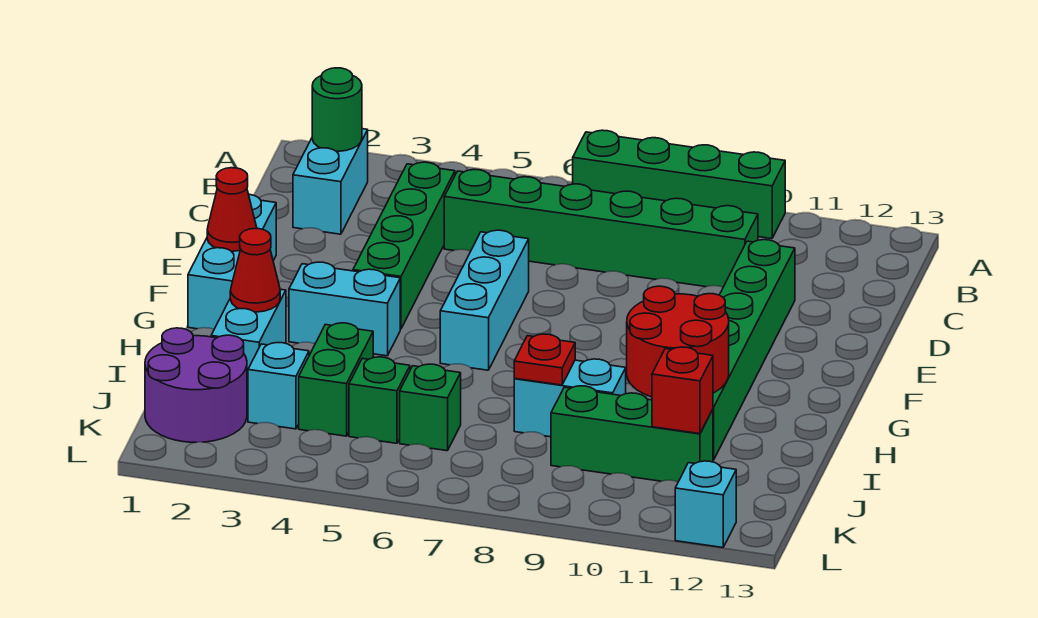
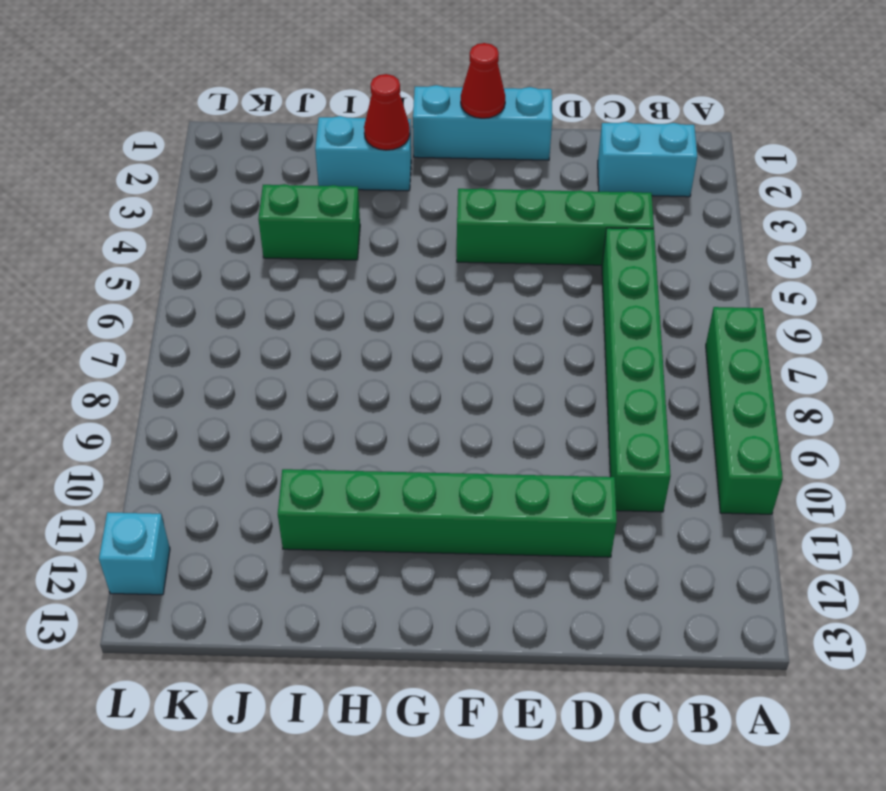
none -> cyan 1x3 brick [440,230,529,370]
none -> cyan 1x2 brick [289,262,400,356]
none -> cyan 1x2 brick [514,359,626,437]

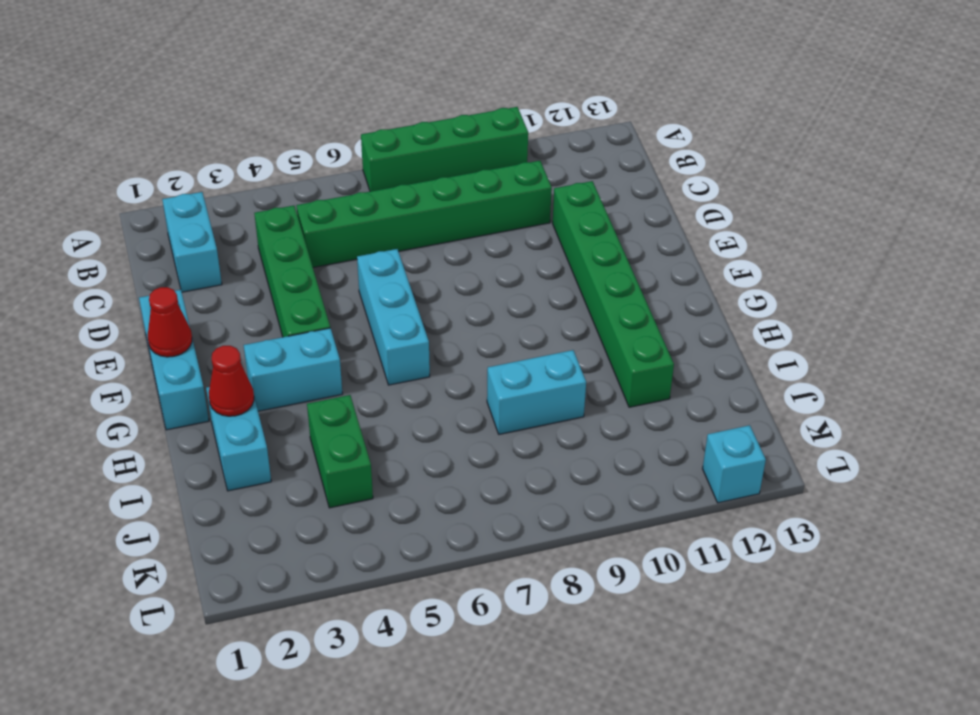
none -> purple 2x2 round brick [145,328,247,442]
none -> cyan 1x1 brick [248,343,309,429]
none -> green 1x1 brick [349,357,410,443]

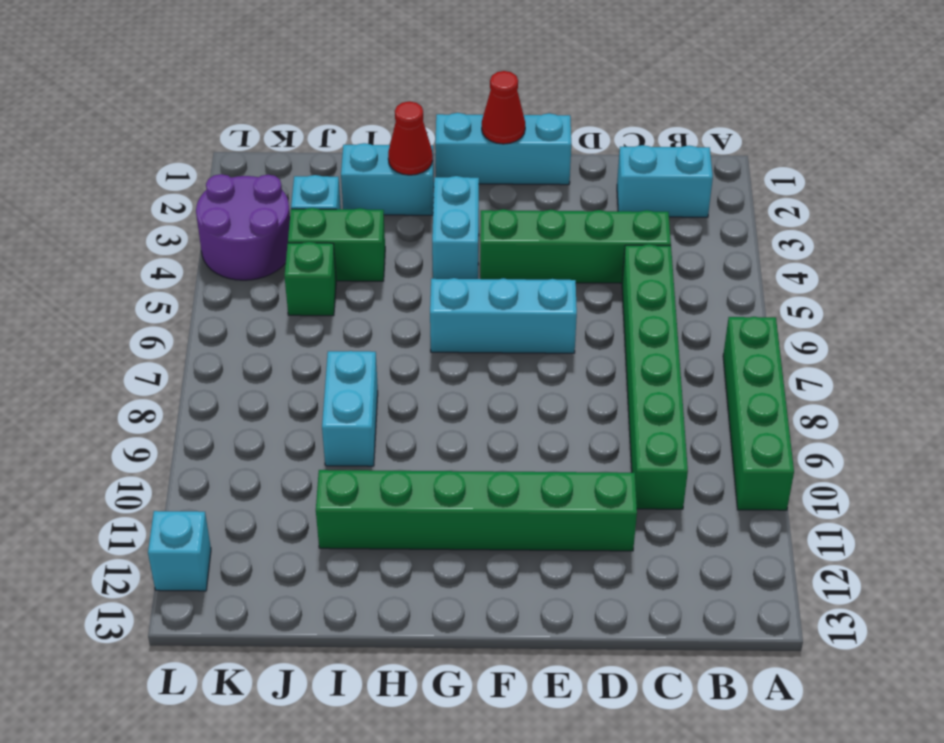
purple 2x2 round brick [196,174,290,280] -> purple 2x2 round brick moved to [145,328,247,442]
none -> green 1x1 brick [400,364,461,451]
none -> green 1x3 brick [551,386,713,482]
none -> green 1x1 round brick [312,68,362,151]

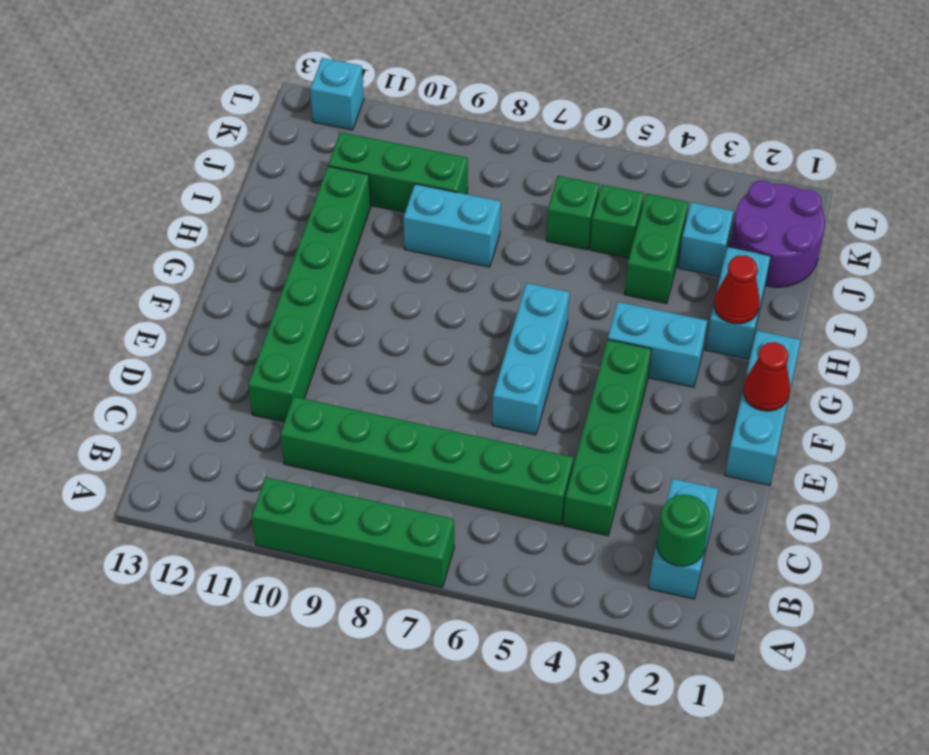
none -> red 2x2 round brick [627,286,729,397]
none -> red 1x1 plate [514,334,575,385]
none -> red 1x1 brick [652,347,713,434]

